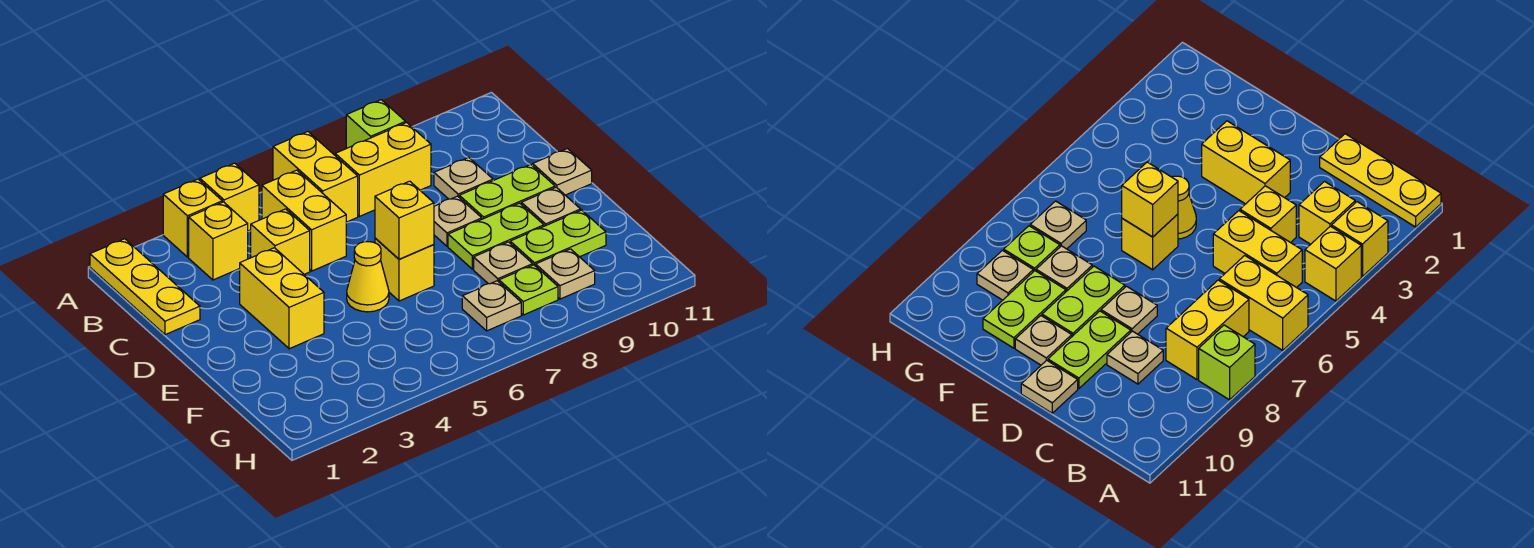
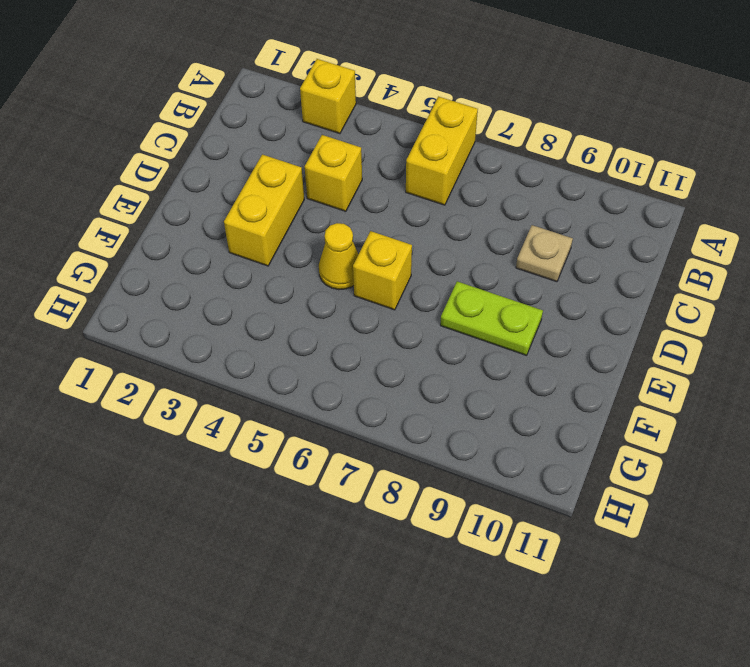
none -> yellow 1x3 plate [90,239,200,335]
none -> yellow 1x1 brick [200,163,259,231]
none -> lime 1x1 brick [346,100,406,148]

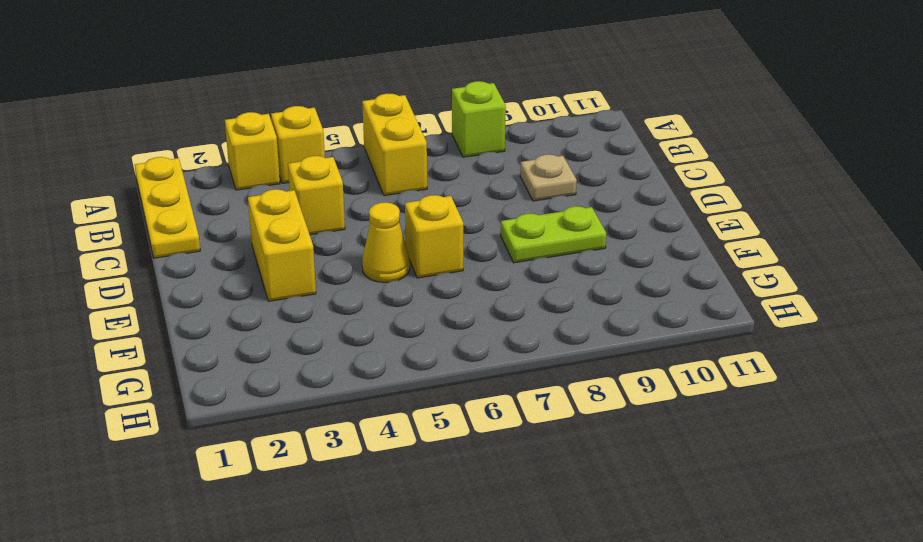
none -> yellow 1x1 brick [189,202,248,280]
none -> yellow 1x2 brick [262,170,346,271]
none -> yellow 1x2 brick [335,123,431,216]

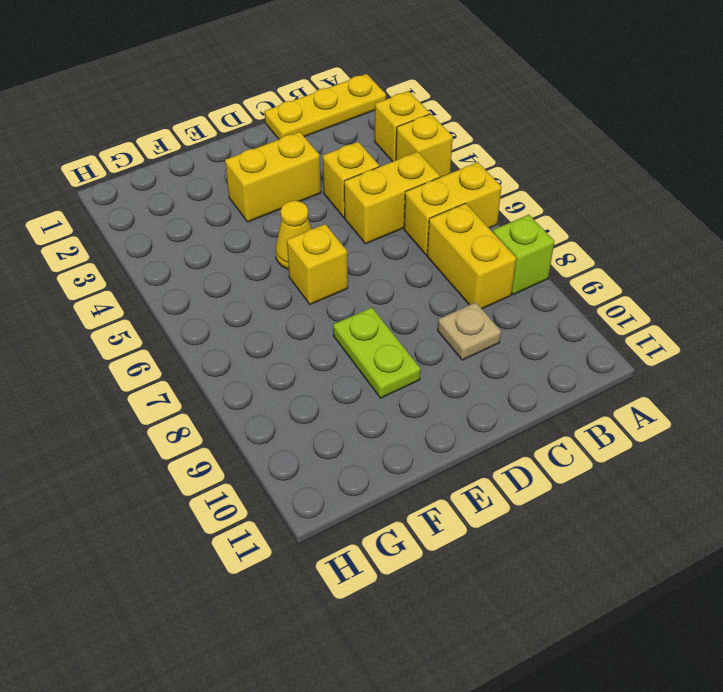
none -> yellow 1x1 brick [189,202,248,280]
none -> tan 1x1 plate [434,196,482,246]
none -> lime 1x2 plate [459,164,555,219]

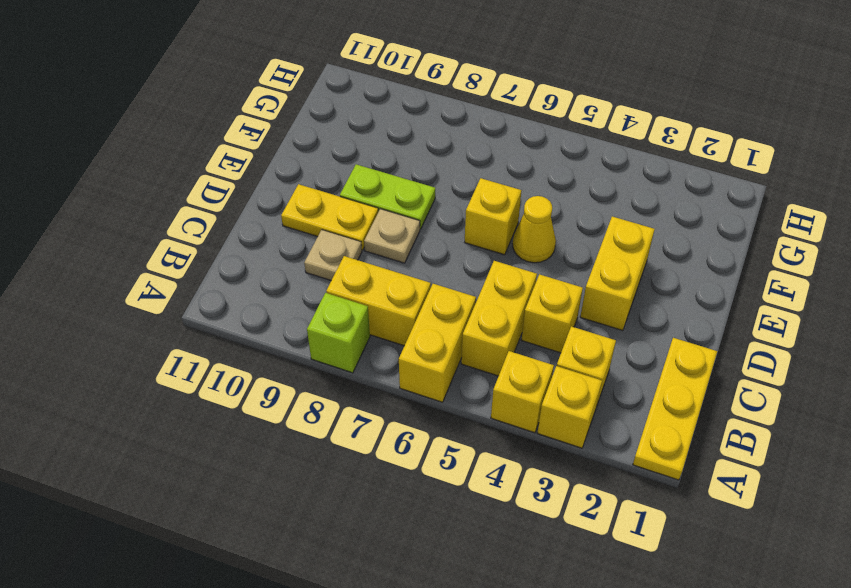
yellow 1x2 plate [281,184,378,250] -> lime 1x2 plate [459,164,555,219]
none -> tan 1x1 plate [532,149,592,195]
none -> tan 1x1 plate [521,187,581,226]
none -> tan 1x1 plate [474,242,533,284]

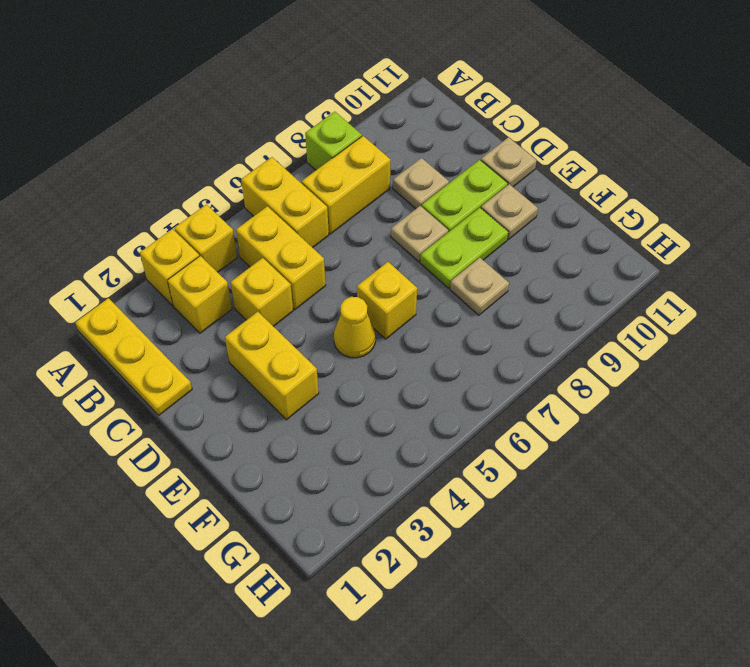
none -> lime 1x2 plate [510,210,606,266]
none -> tan 1x1 plate [462,281,521,331]
none -> lime 1x1 plate [499,265,558,315]

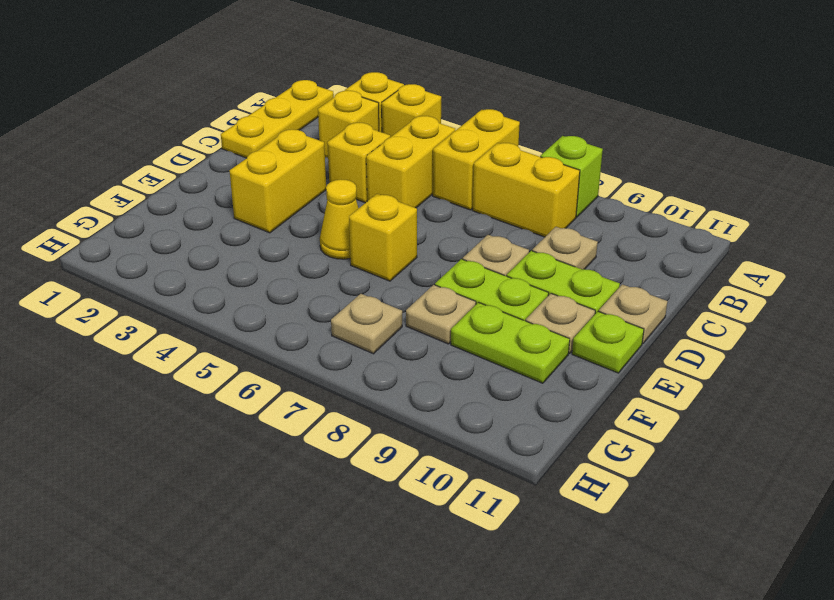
lime 1x1 plate [572,311,644,373] -> lime 1x1 plate moved to [499,265,558,315]
none -> tan 1x1 plate [536,249,595,299]
none -> yellow 1x1 brick [375,181,434,259]

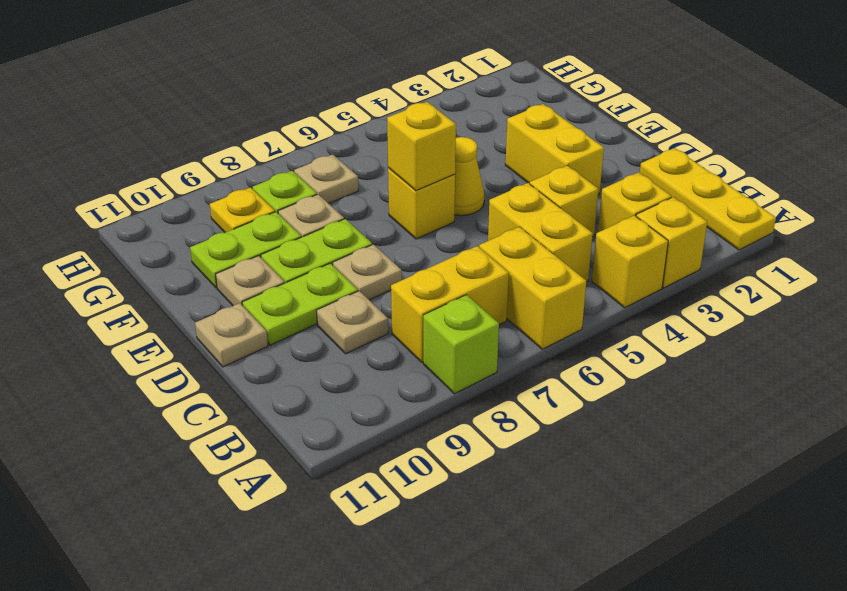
yellow 1x1 plate [210,187,275,233] -> tan 1x1 plate [536,249,595,299]

